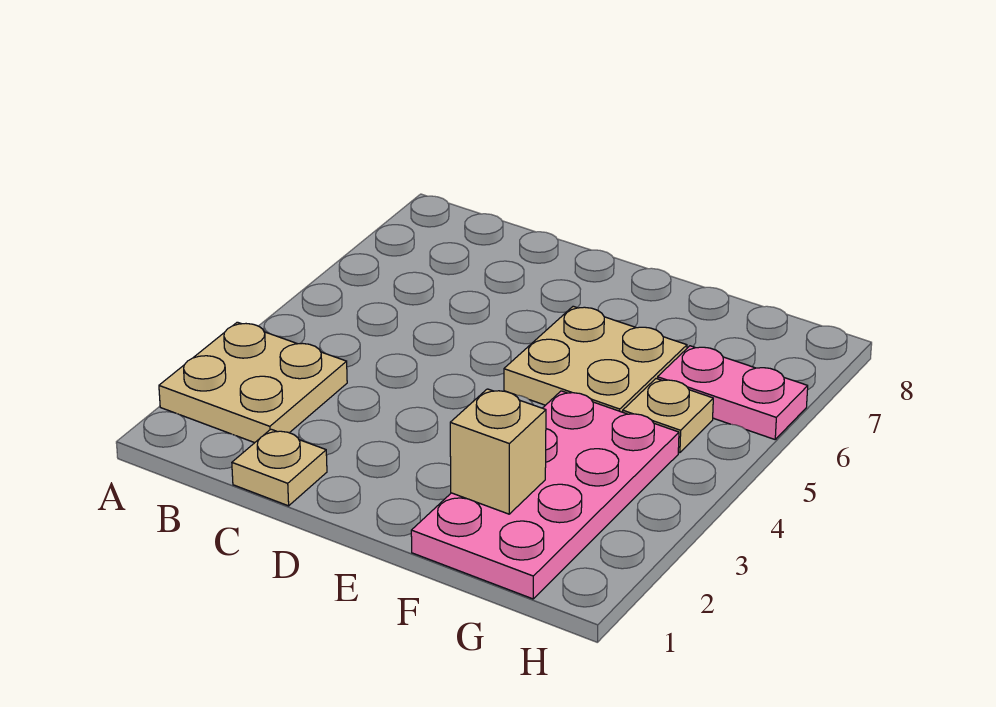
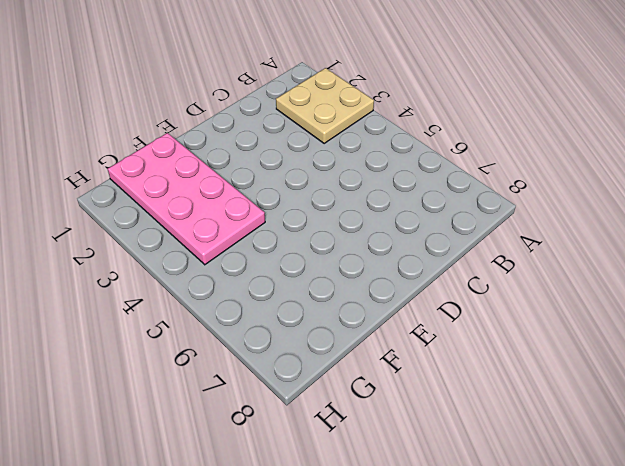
none -> tan 1x1 plate [232,429,327,506]
none -> tan 2x2 plate [504,306,687,412]

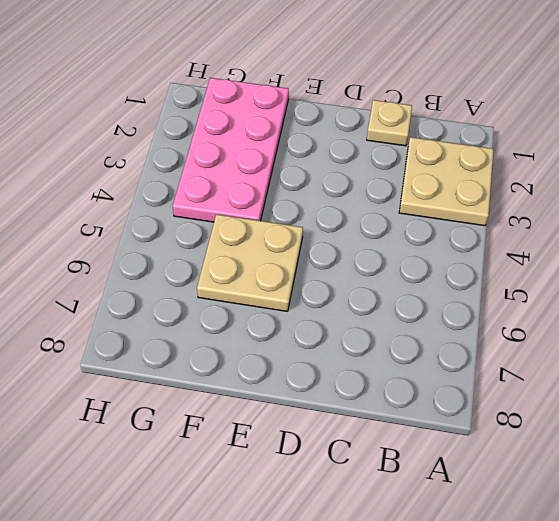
none -> tan 1x1 plate [623,379,713,453]
none -> pink 1x2 plate [658,346,808,439]

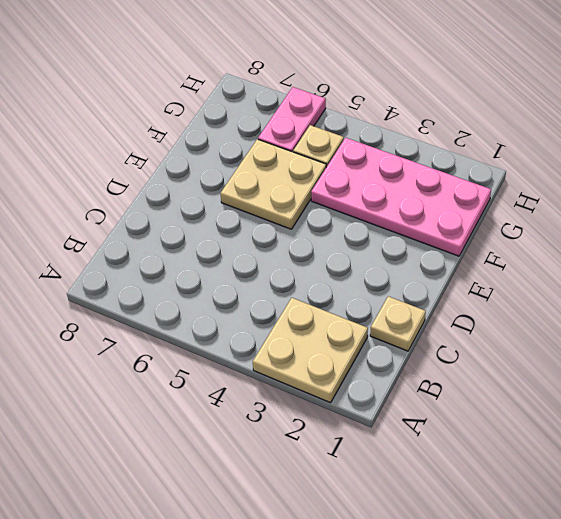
none -> tan 1x1 brick [450,389,546,514]

